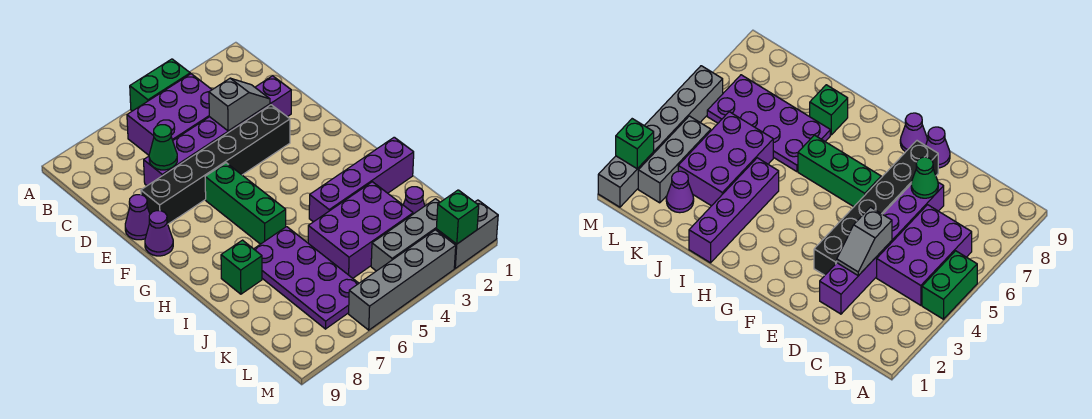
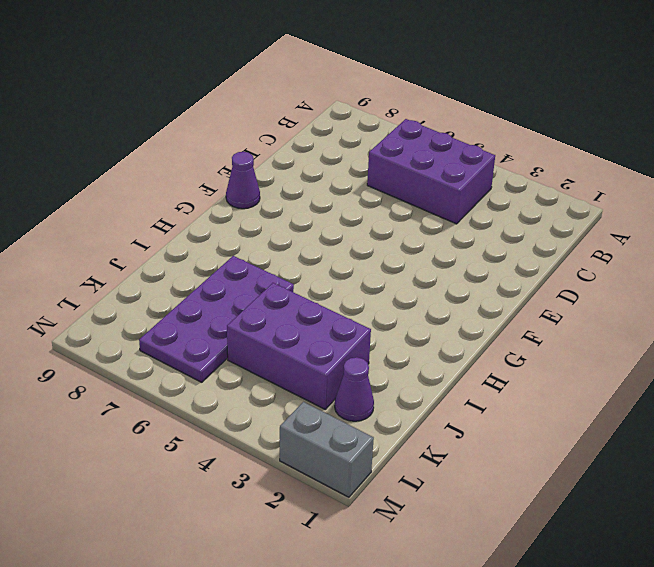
none -> green 1x2 brick [130,59,190,111]
none -> purple 1x6 brick [144,76,291,186]
none -> black 1x6 brick [141,105,290,224]

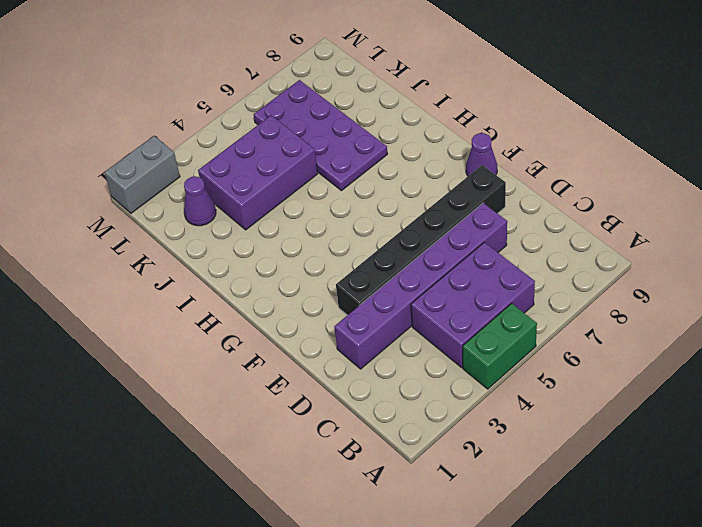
none -> purple 1x1 cone [125,195,150,240]
none -> green 1x3 brick [205,163,286,244]
none -> purple 1x4 brick [309,137,414,222]

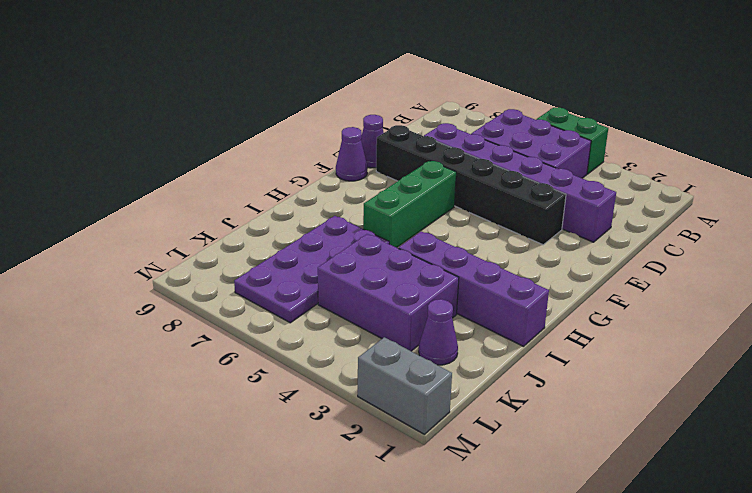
none -> green 1x1 brick [221,240,262,294]
none -> grey 1x3 brick [371,199,440,271]
none -> grey 1x4 brick [349,230,456,330]

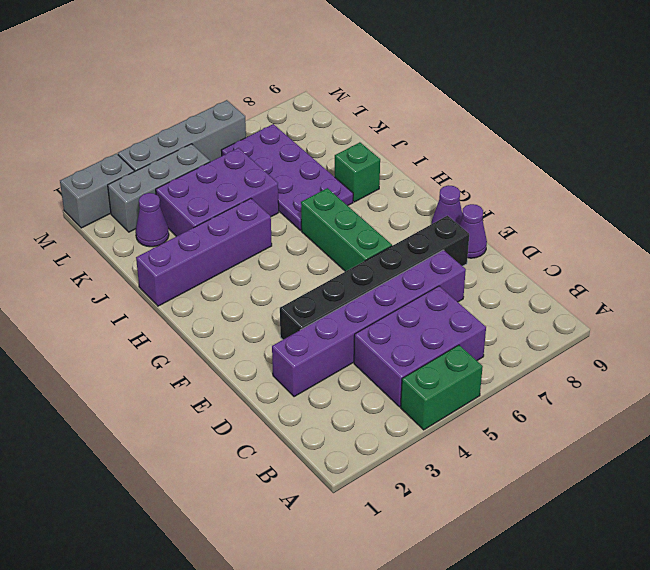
none -> grey 1x2 slope [209,78,270,131]
none -> green 1x1 cone [149,125,177,170]
none -> green 1x1 brick [436,190,479,244]

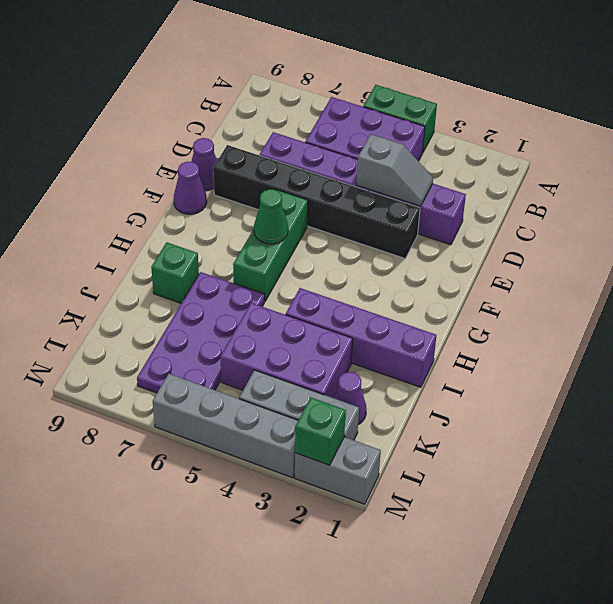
green 1x1 cone [254,189,288,244] -> green 1x1 cone moved to [149,125,177,170]

